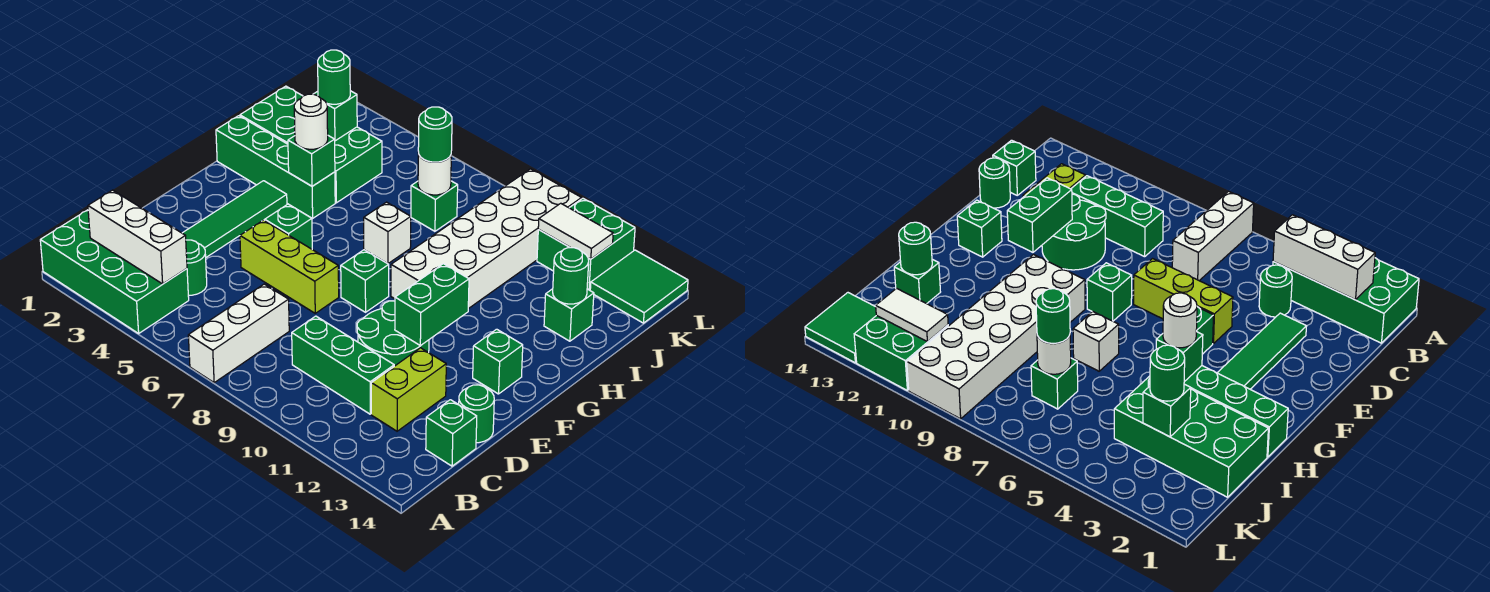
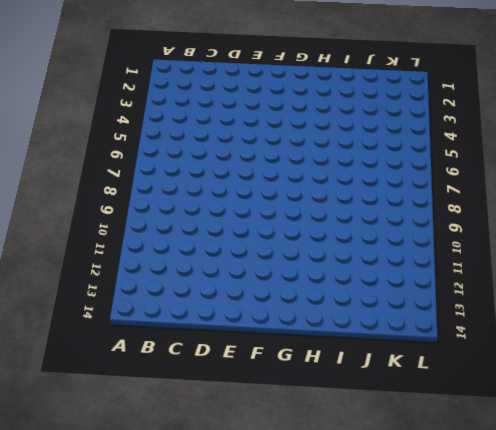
none -> green 2x4 brick [40,210,189,333]
none -> white 1x3 brick [188,284,289,383]
none -> green 1x1 round brick [186,240,207,295]
none -> green 1x3 brick [292,316,394,414]

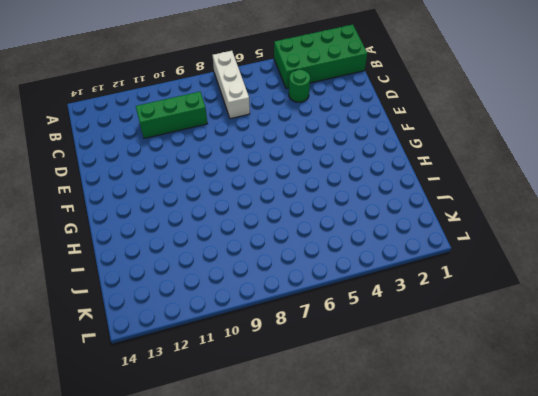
none -> lime 1x2 brick [371,348,446,431]
none -> green 1x1 brick [426,400,477,466]
none -> green 1x4 tile [182,181,287,257]
none -> green 2x2 round brick [357,301,429,366]

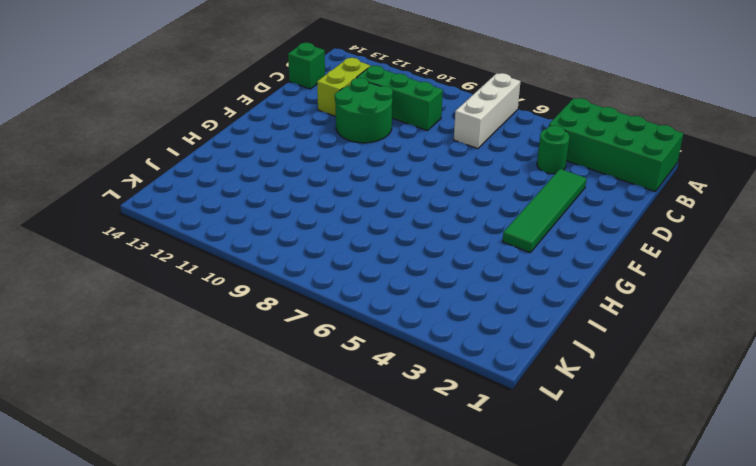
none -> green 1x1 round brick [459,385,494,443]
none -> lime 1x3 brick [240,220,339,313]
none -> green 1x1 brick [265,204,312,249]
none -> green 1x1 brick [341,250,389,312]

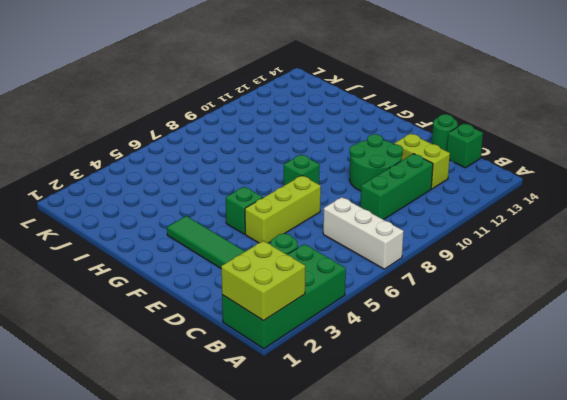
lime 2x2 brick [221,241,305,321] -> white 1x3 brick [88,190,187,284]
none -> green 1x1 brick [473,329,523,394]
none -> white 2x6 brick [391,169,582,309]
none -> green 1x4 brick [216,116,335,218]
none -> white 1x1 brick [364,202,411,264]

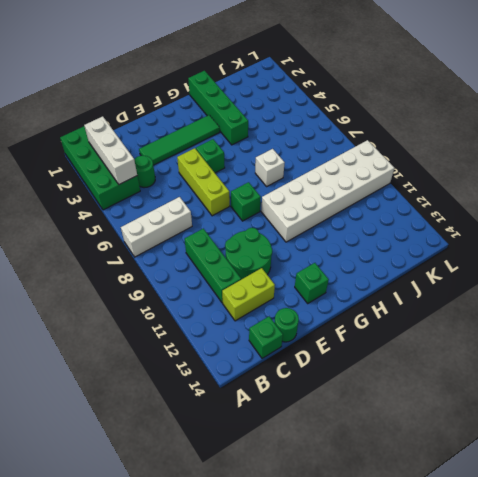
none -> green 2x4 brick [240,86,382,203]
none -> green 1x1 brick [544,289,594,341]
none -> green 1x1 brick [411,181,458,231]
none -> green 2x2 brick [537,198,635,290]

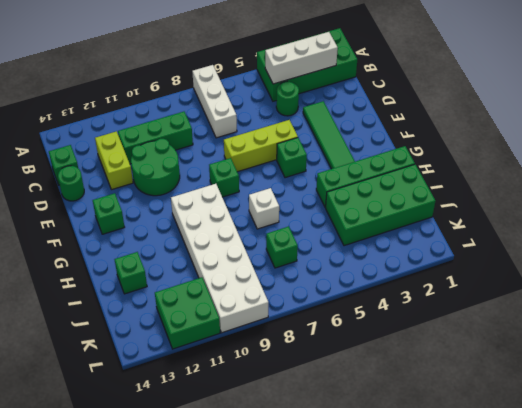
none -> green 2x2 tile [590,250,688,323]
none -> green 1x2 brick [395,264,469,346]
none -> green 1x1 brick [288,136,335,186]
none -> green 1x1 round brick [553,248,589,304]

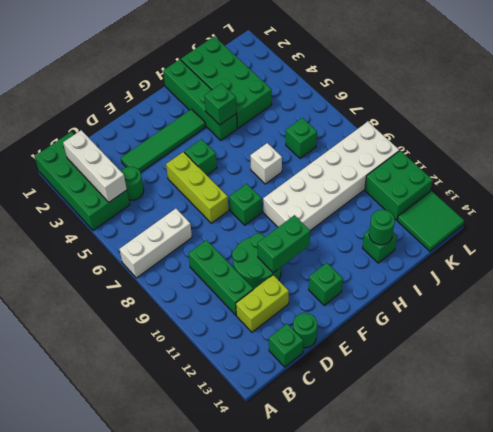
none -> green 1x1 brick [314,91,357,141]
none -> white 1x1 round brick [418,152,451,195]
none -> white 1x2 tile [538,203,613,259]
none -> white 1x1 round brick [294,94,328,149]

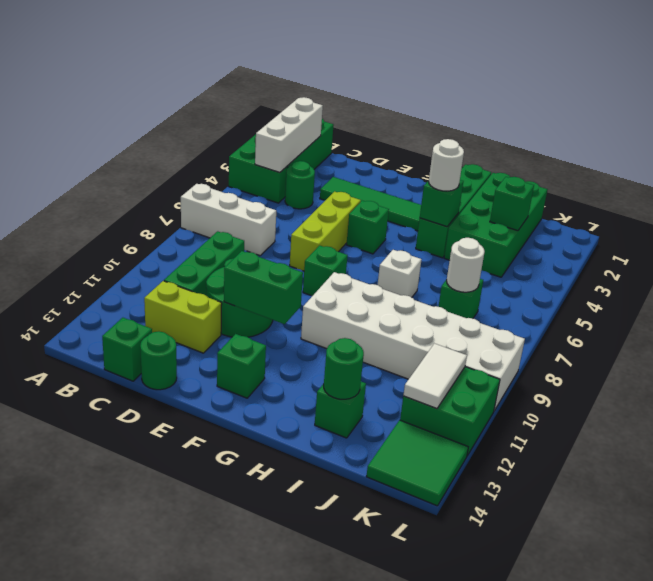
none -> green 1x1 round brick [318,50,350,104]
none -> green 1x1 round brick [418,107,452,162]

